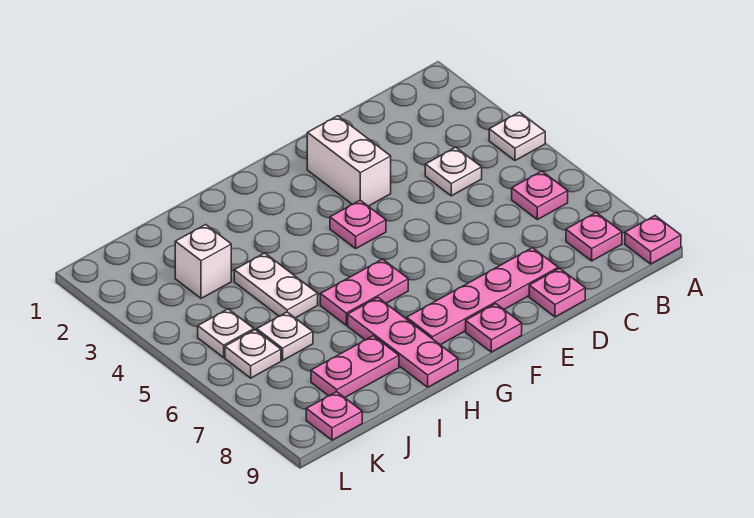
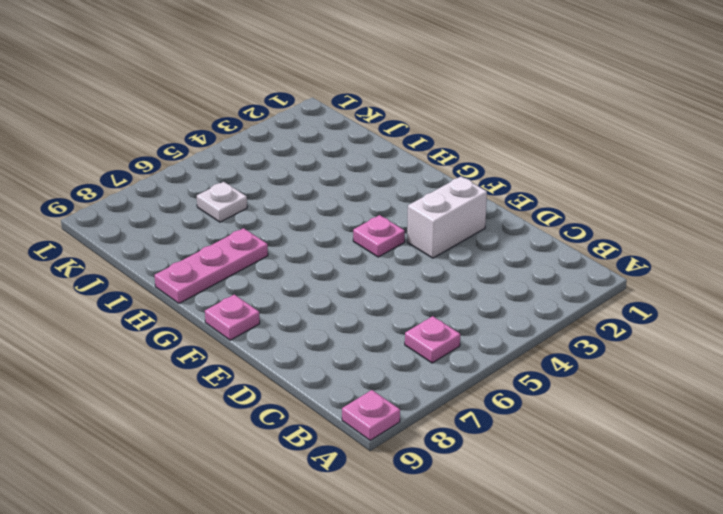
none -> white 1x1 plate [489,112,545,161]
none -> pink 1x1 plate [566,213,622,261]
none -> white 1x1 plate [425,147,482,196]

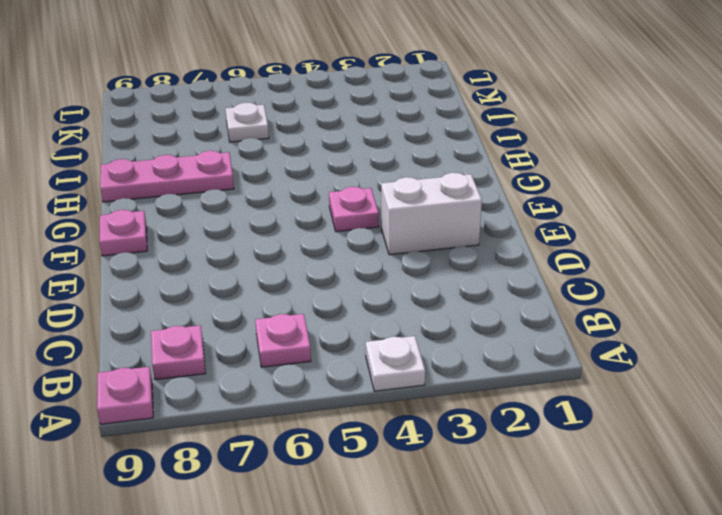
none -> white 1x1 plate [425,147,482,196]
none -> pink 1x4 plate [407,248,558,345]
none -> pink 1x1 plate [529,268,585,317]

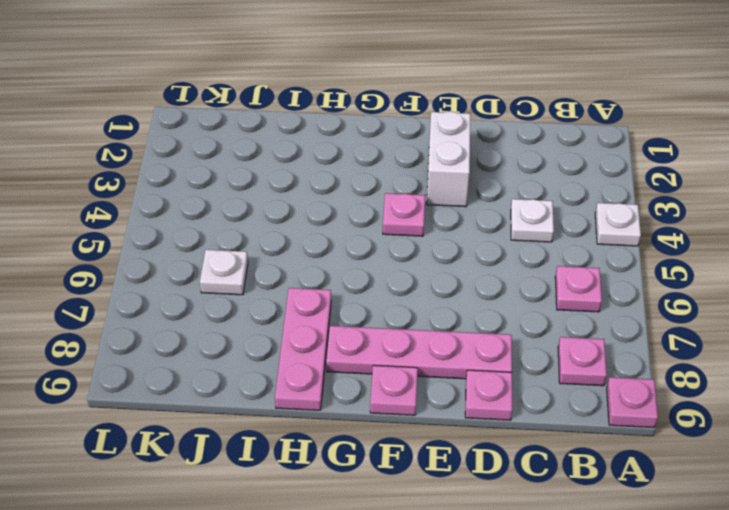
none -> pink 1x2 plate [320,259,408,325]
none -> white 1x2 plate [234,253,318,318]
none -> pink 1x2 plate [311,336,399,398]

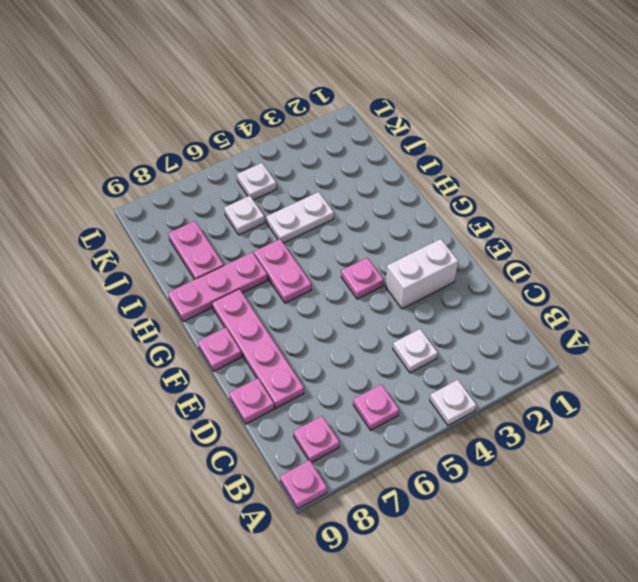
none -> white 1x1 brick [175,225,231,298]
none -> white 1x1 plate [225,330,281,378]
none -> pink 1x1 plate [306,392,362,440]

